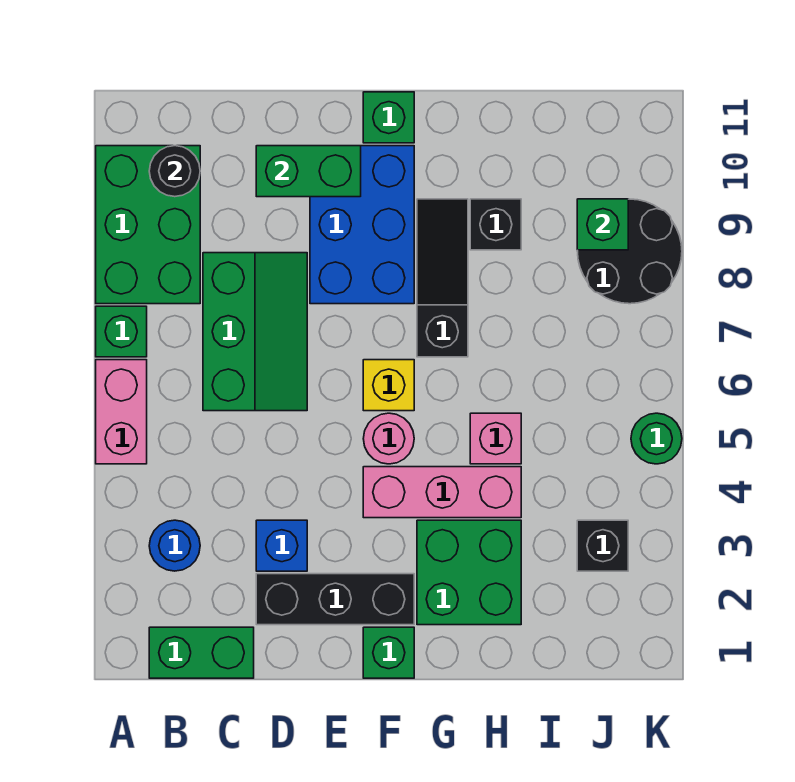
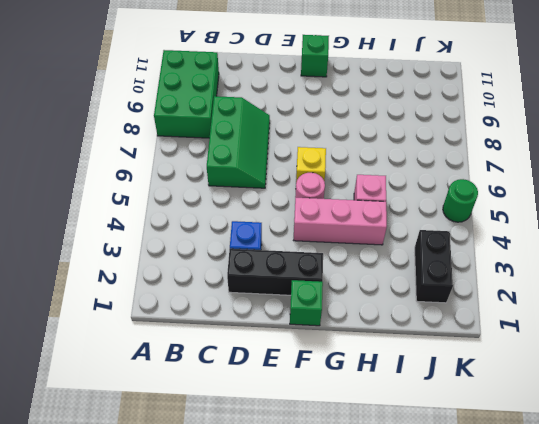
black 1x2 brick [415,230,453,303] -> black 1x1 brick [577,520,628,571]
none -> pink 1x2 brick [96,360,147,464]
none -> green 1x1 brick [96,306,147,357]
none -> green 1x2 brick [149,627,254,678]

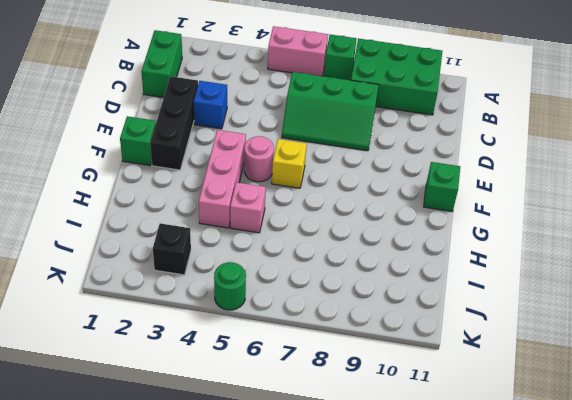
none -> blue 1x1 round brick [149,520,200,571]
none -> blue 2x3 brick [310,146,414,304]
none -> green 2x2 brick [417,520,521,625]

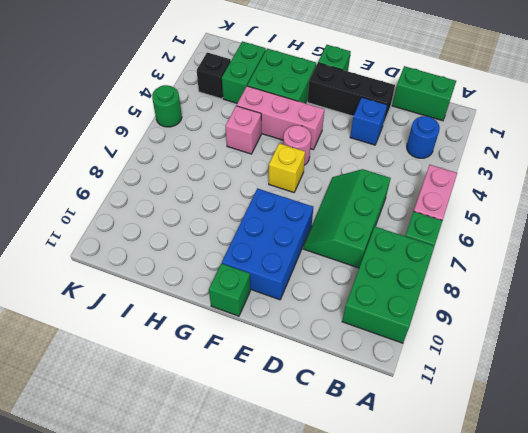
green 1x2 brick [222,41,266,103] -> green 1x2 brick turned to [256,146,361,197]
none -> black 1x3 slope [417,199,468,357]
none -> black 1x1 brick [470,199,521,250]
none -> black 2x2 round brick [577,199,682,304]

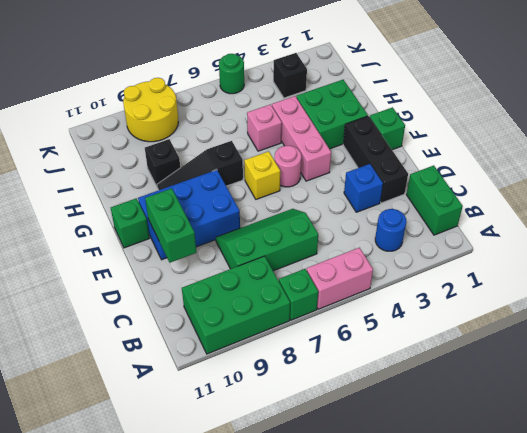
yellow 2x2 round brick [123,78,178,142] -> black 2x2 round brick [577,199,682,304]
none -> black 1x1 round brick [149,146,200,197]
none -> green 1x1 brick [577,199,628,250]

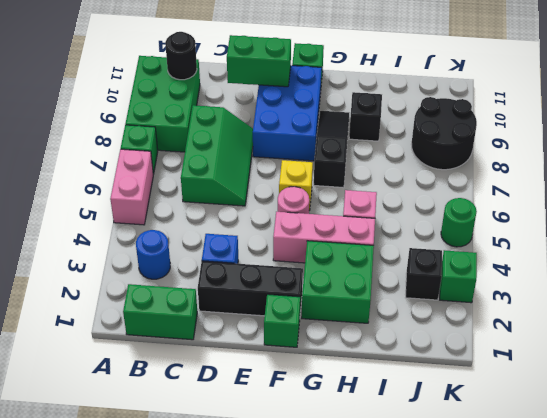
green 1x1 brick [440,250,477,303] -> green 1x1 brick moved to [577,199,628,250]

